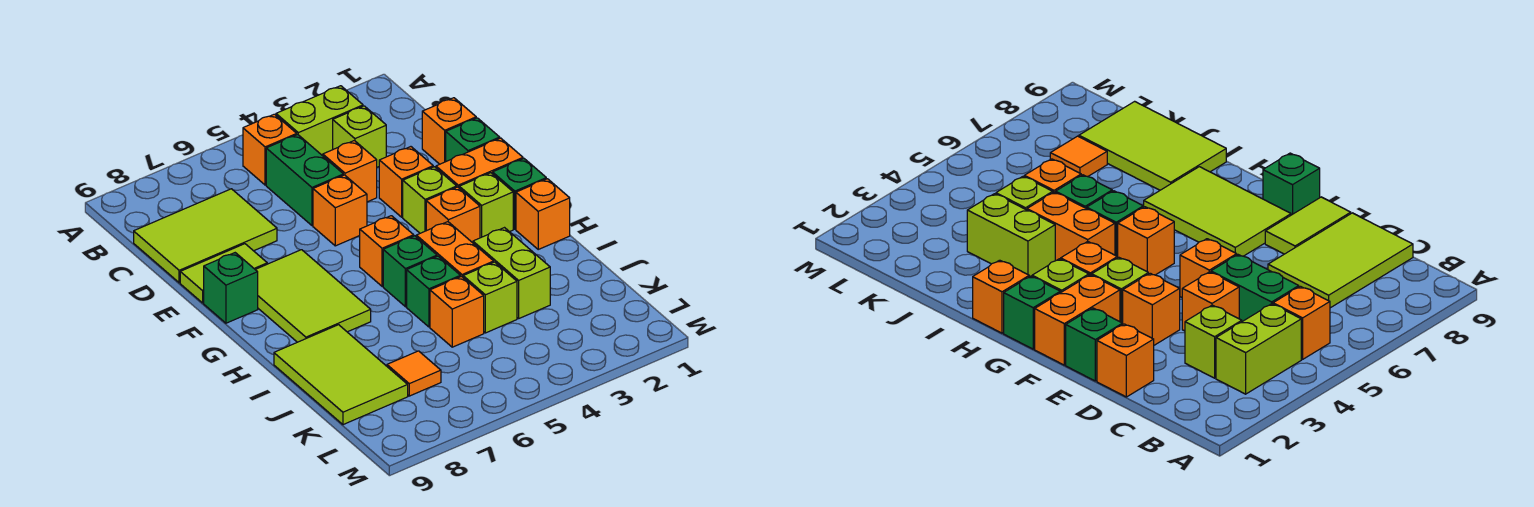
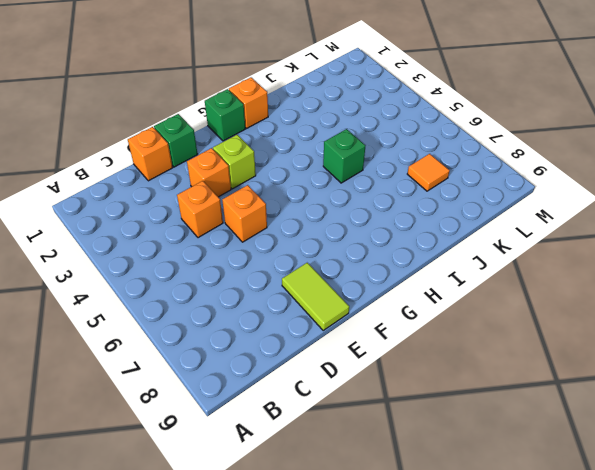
none -> lime 1x2 brick [276,86,363,156]
none -> orange 1x1 brick [243,114,297,185]
none -> lime 1x1 brick [333,106,386,167]

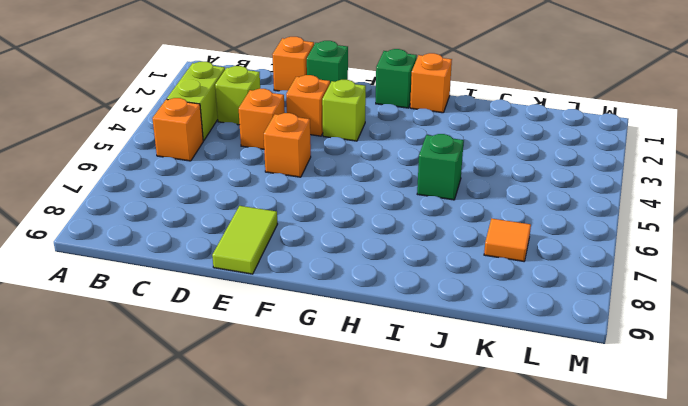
none -> green 1x2 brick [266,135,343,226]
none -> lime 2x3 tile [134,189,277,283]
none -> orange 1x2 brick [436,138,523,188]

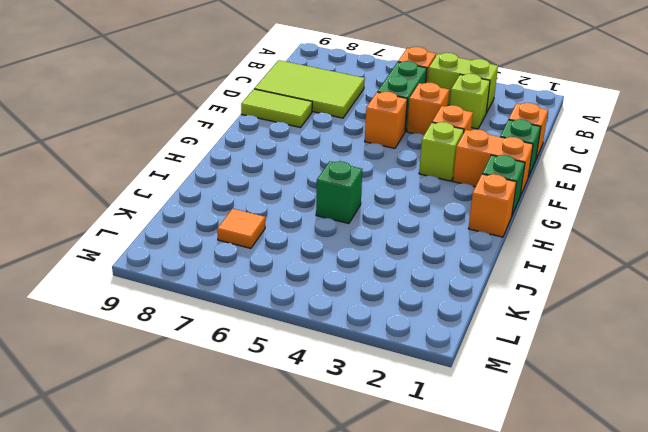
none -> lime 2x3 tile [255,250,371,342]
none -> green 1x1 brick [204,253,258,323]
none -> lime 1x1 brick [459,173,513,238]

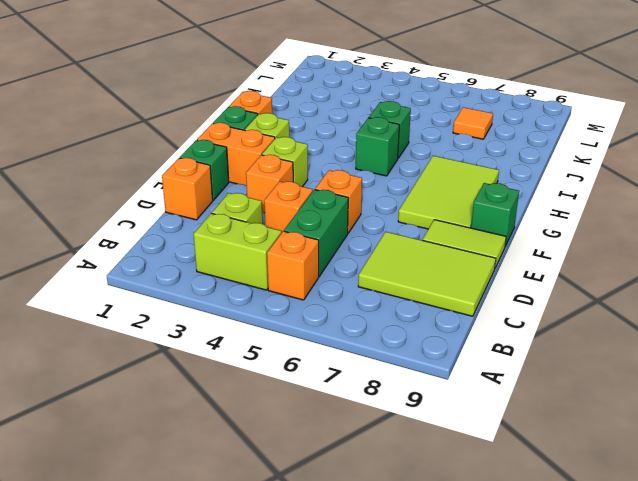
none -> orange 1x1 brick [426,187,480,243]
none -> orange 1x1 brick [360,216,414,286]
none -> orange 1x2 brick [416,222,494,277]

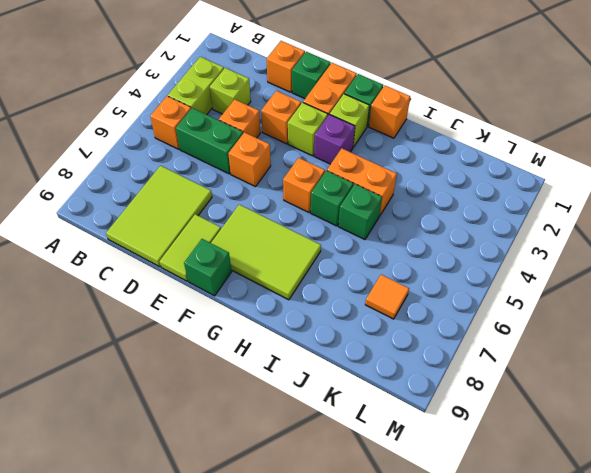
purple 1x1 brick [314,114,355,164] -> orange 1x1 brick [426,187,480,243]
none -> lime 1x2 brick [473,228,550,318]
none -> lime 2x3 tile [274,325,408,425]
none -> lime 1x1 brick [463,262,517,333]

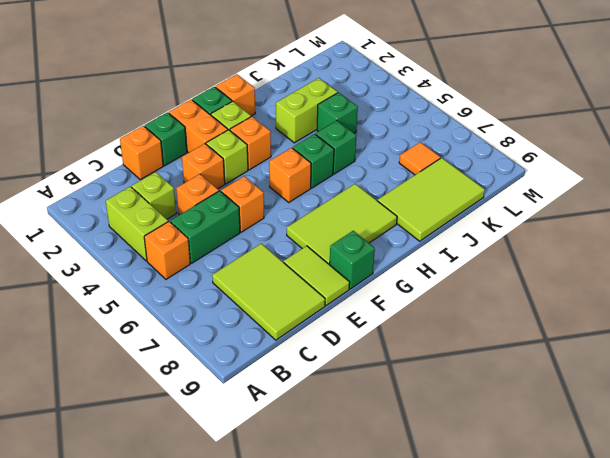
green 1x1 brick [317,93,358,134] -> lime 1x1 brick [463,262,517,333]
none -> orange 1x2 brick [416,222,494,277]
none -> orange 1x1 brick [430,276,484,347]

